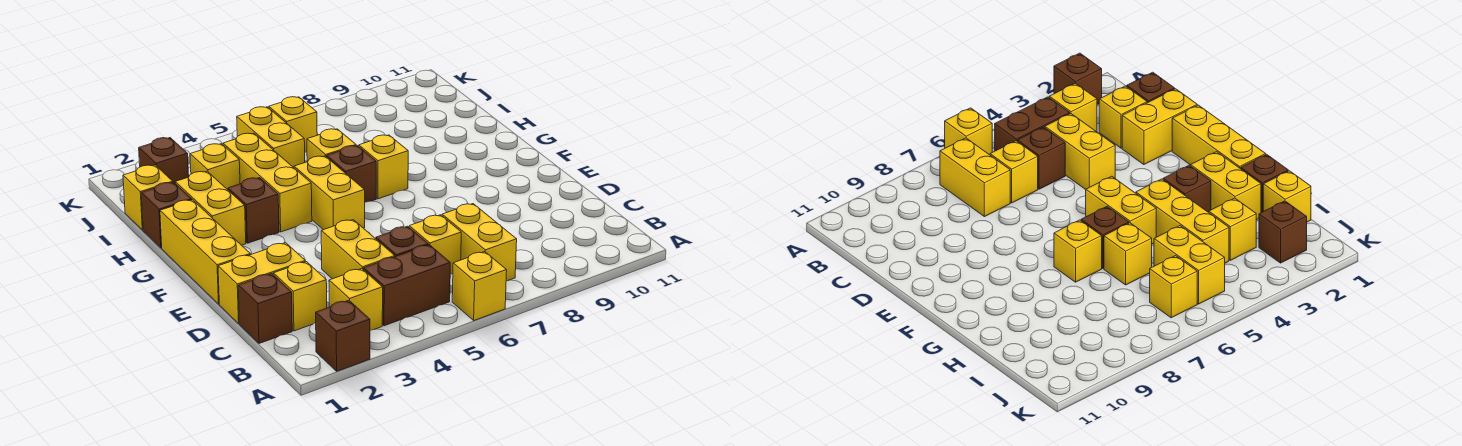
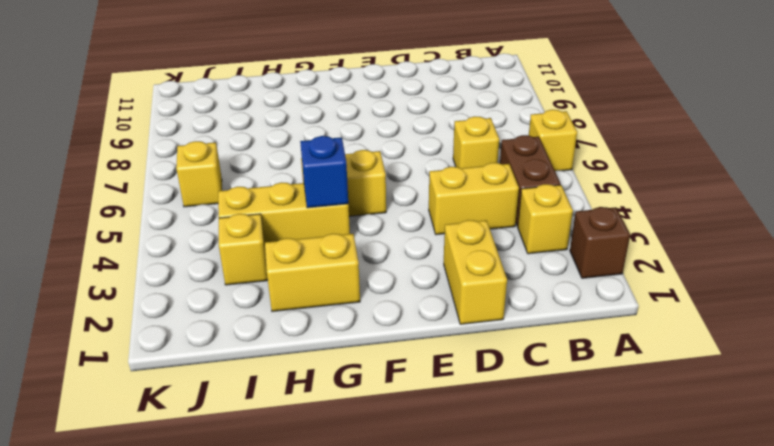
blue 1x1 brick [300,136,348,208] -> none
none -> yellow 1x2 brick [442,204,517,281]
none -> brown 1x1 brick [238,274,292,343]
none -> yellow 1x1 brick [273,262,327,331]

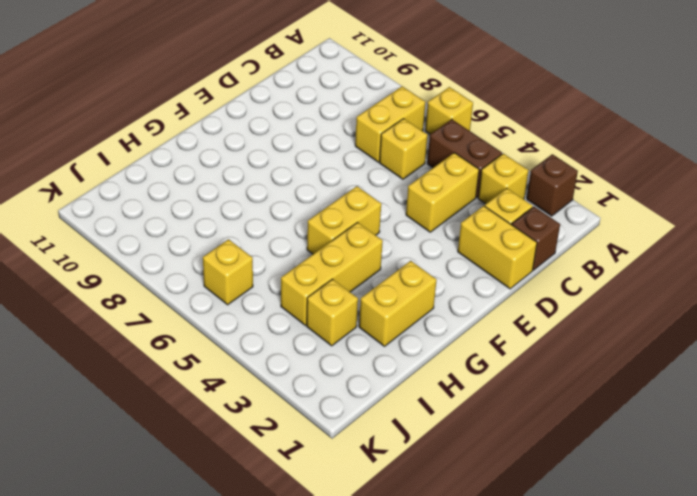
none -> brown 1x1 brick [376,226,428,257]
none -> yellow 1x3 brick [160,200,251,304]
none -> brown 1x1 brick [228,178,279,243]

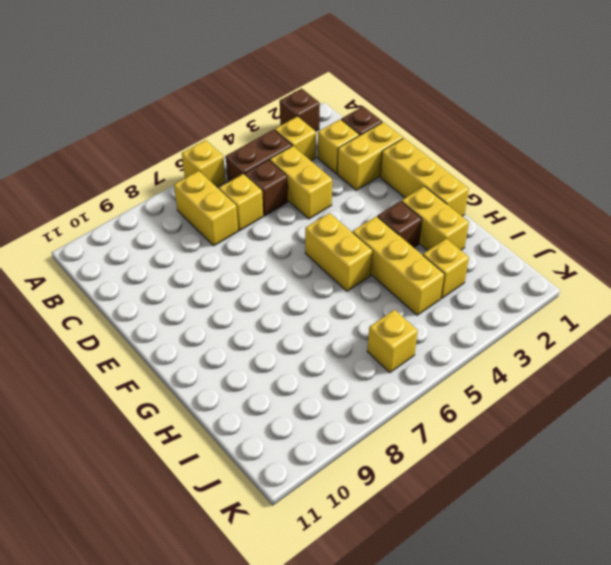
none -> brown 1x1 brick [327,146,376,202]
none -> yellow 1x1 brick [359,135,408,199]
none -> brown 1x1 brick [141,182,192,248]

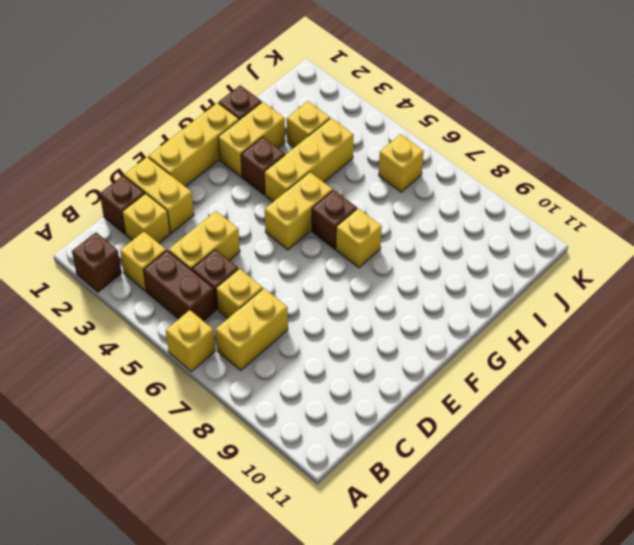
none -> yellow 1x1 brick [307,129,356,162]
none -> yellow 1x1 brick [123,165,173,230]
none -> yellow 1x2 brick [237,107,305,168]

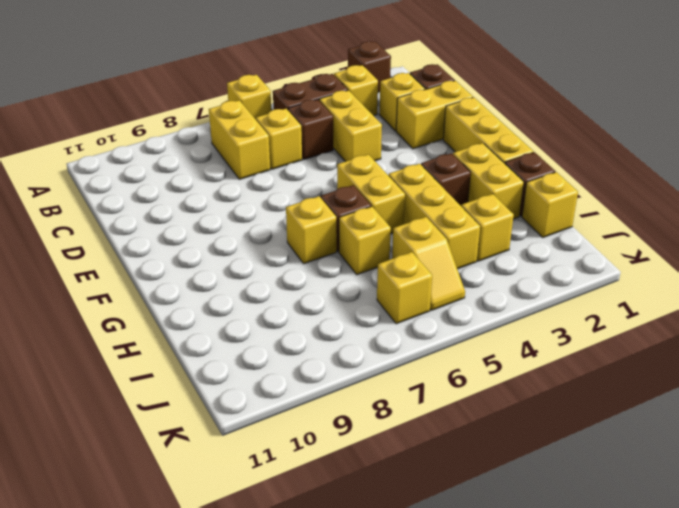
yellow 1x2 slope [392,217,465,310] -> yellow 1x2 brick [237,107,305,168]
none -> brown 1x1 brick [139,138,189,183]

